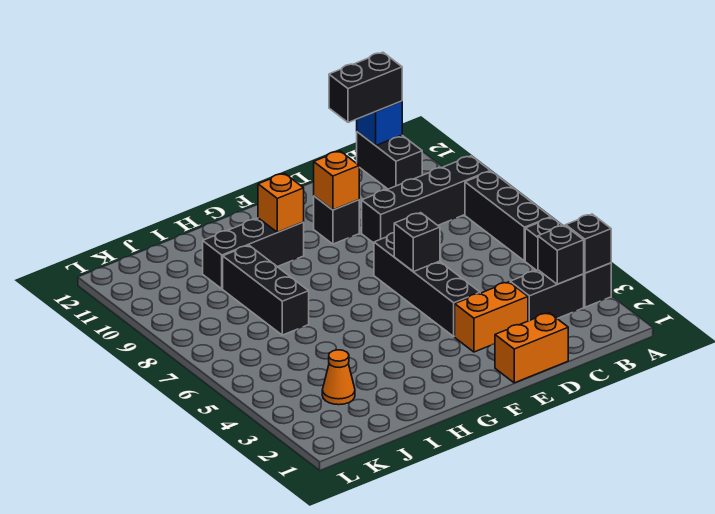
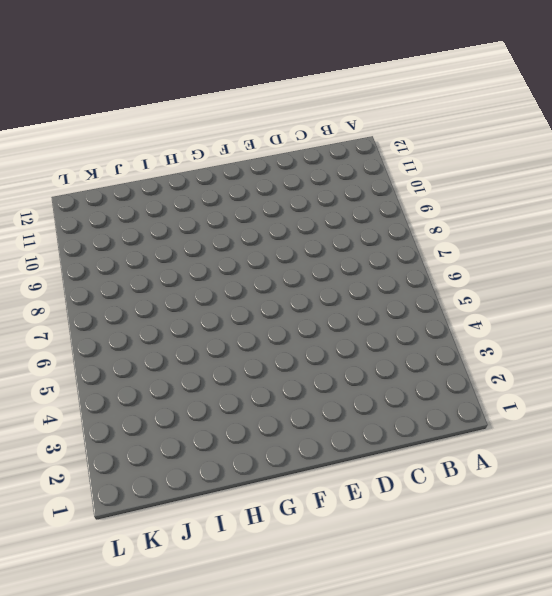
none -> black 1x3 brick [525,218,611,307]
none -> black 1x3 brick [465,171,551,261]
none -> black 1x4 brick [362,156,490,243]

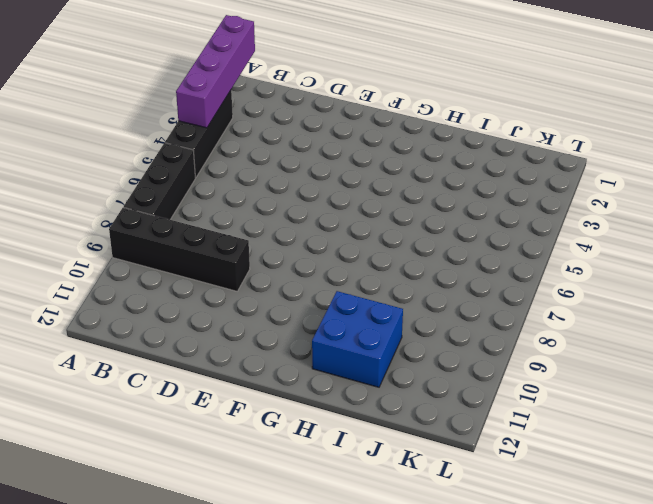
purple 1x4 brick [176,15,255,128] -> black 1x1 brick [566,214,611,273]
blue 2x2 brick [312,291,403,387] -> black 1x3 brick [203,218,304,289]
none -> black 1x2 brick [510,270,584,321]
none -> black 1x2 brick [357,132,422,189]
none -> orange 1x2 brick [495,313,568,383]

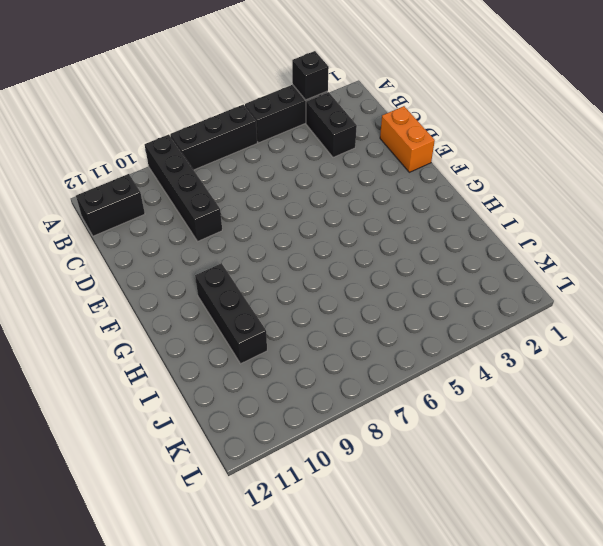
none -> orange 1x2 brick [455,282,528,352]
none -> black 1x4 brick [374,233,480,336]
none -> black 1x1 brick [314,196,359,244]

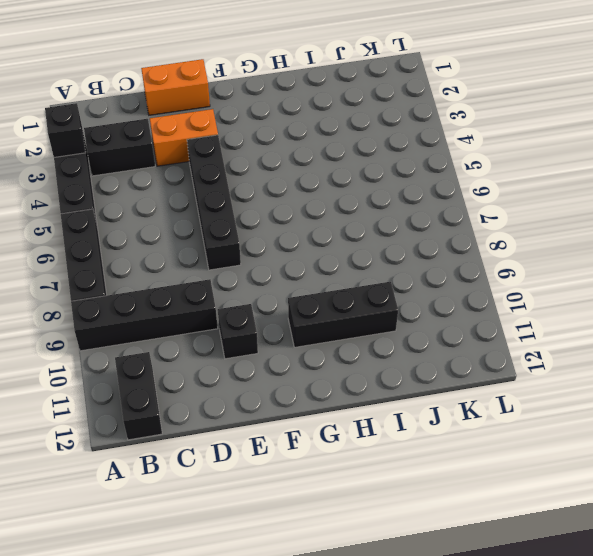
none -> black 1x3 brick [223,246,309,335]
none -> orange 1x1 cone [322,350,355,405]
none -> black 1x1 brick [538,225,584,284]

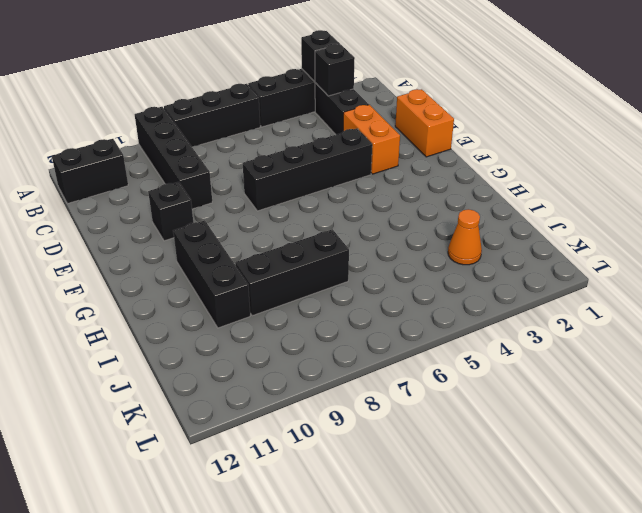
none -> blue 1x1 brick [357,101,402,145]
none -> black 1x1 brick [394,213,440,272]
none -> orange 1x1 brick [314,151,359,210]

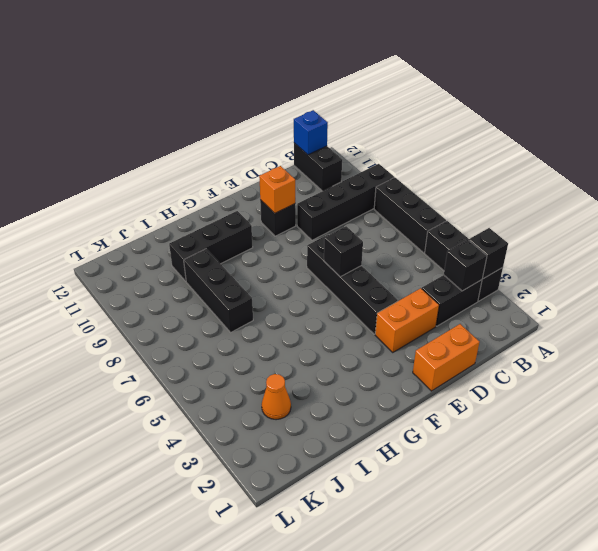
none -> orange 1x1 brick [258,173,304,232]
none -> black 1x2 brick [329,52,402,122]

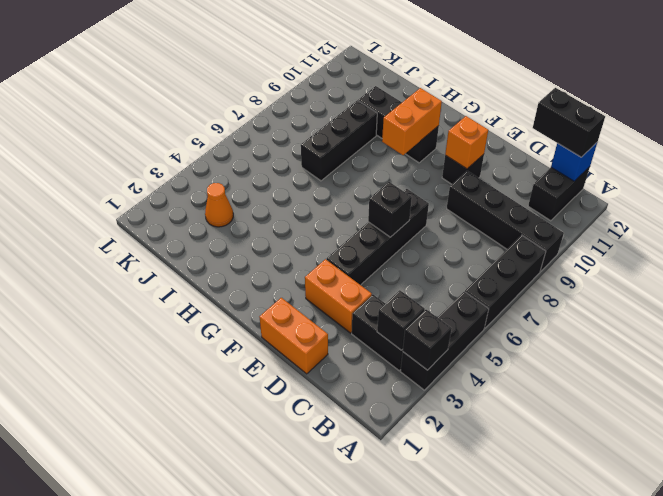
orange 1x2 brick [382,88,442,155] -> orange 1x1 brick [258,173,304,232]

